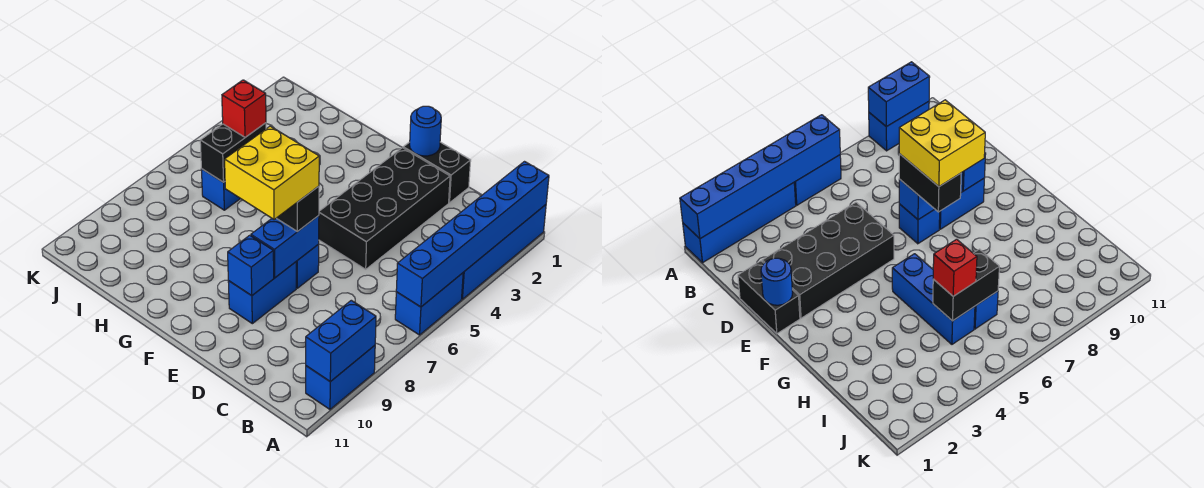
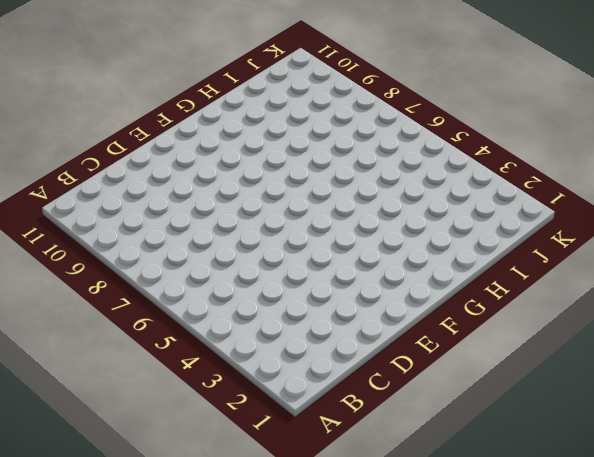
none -> blue 1x4 brick [462,205,546,299]
none -> blue 1x2 brick [395,273,463,335]
none -> blue 1x2 brick [306,345,375,409]

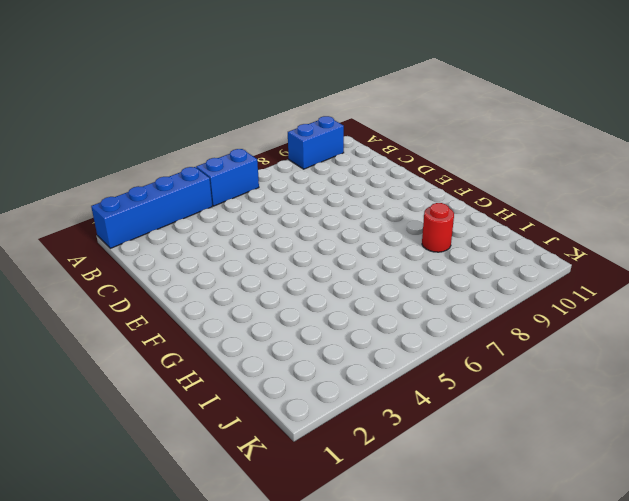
red 1x1 round brick [422,203,454,252] -> none
none -> black 1x2 brick [403,142,471,203]
none -> black 2x4 brick [319,148,450,269]
none -> blue 1x1 brick [296,244,319,288]

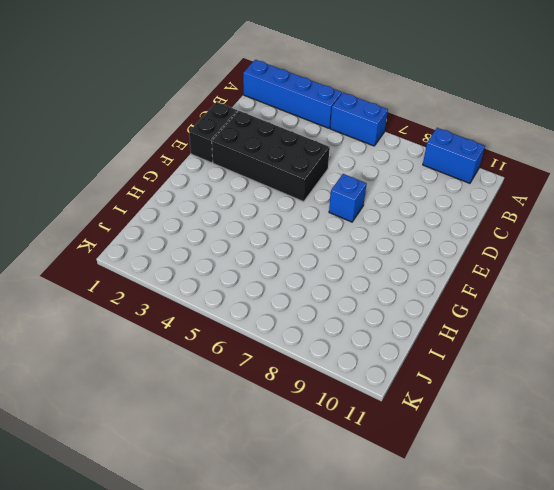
none -> blue 1x2 brick [228,262,296,324]
none -> blue 1x3 brick [892,254,975,344]
none -> blue 1x1 brick [201,169,240,210]

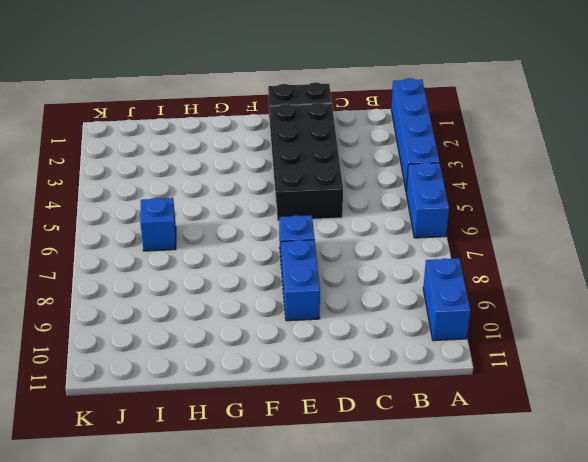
none -> blue 1x3 brick [892,254,975,344]
none -> blue 1x6 brick [396,162,549,307]
none -> blue 1x2 brick [306,300,376,382]

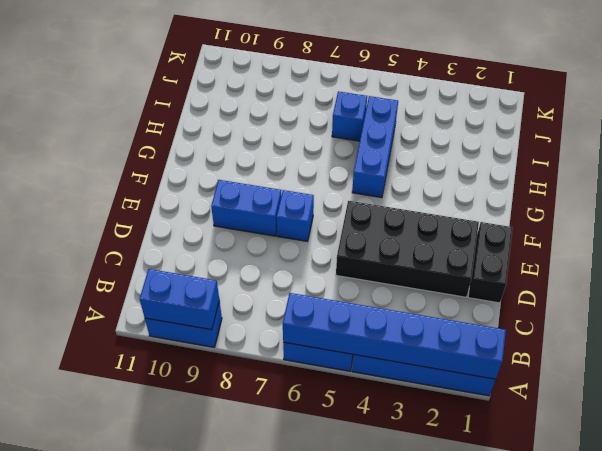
none -> blue 1x1 round brick [410,106,441,156]
none -> blue 1x2 brick [251,216,319,278]
none -> blue 1x1 brick [228,235,274,296]

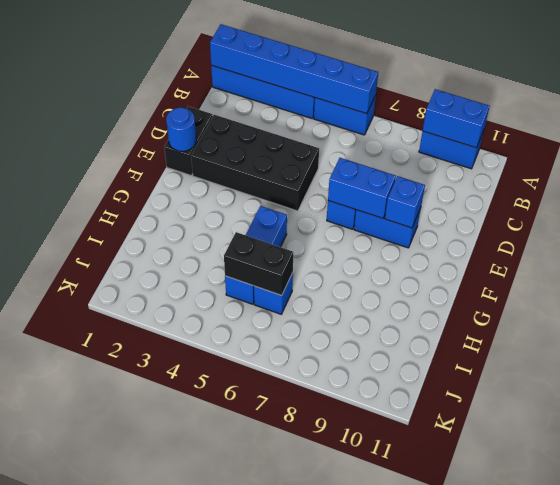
none -> black 1x2 brick [277,186,319,232]
none -> red 1x1 brick [222,80,266,137]
none -> yellow 2x2 brick [225,126,319,219]

